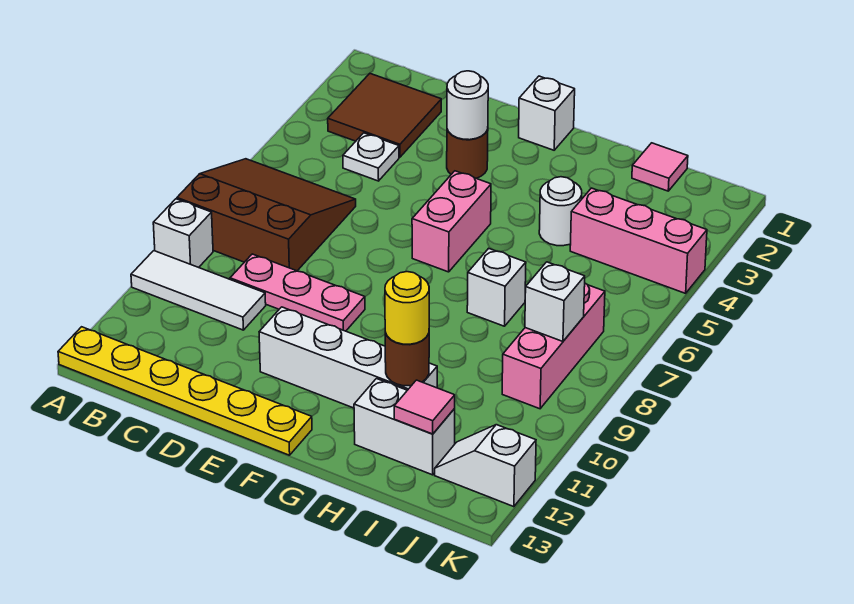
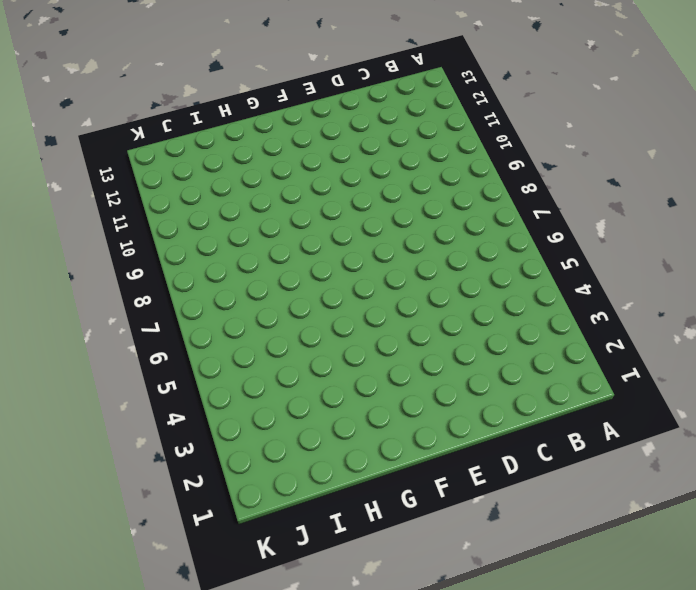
none -> brown 3x3 slope [177,159,356,271]
none -> white 1x1 brick [153,199,213,268]
none -> white 1x3 tile [131,251,266,330]

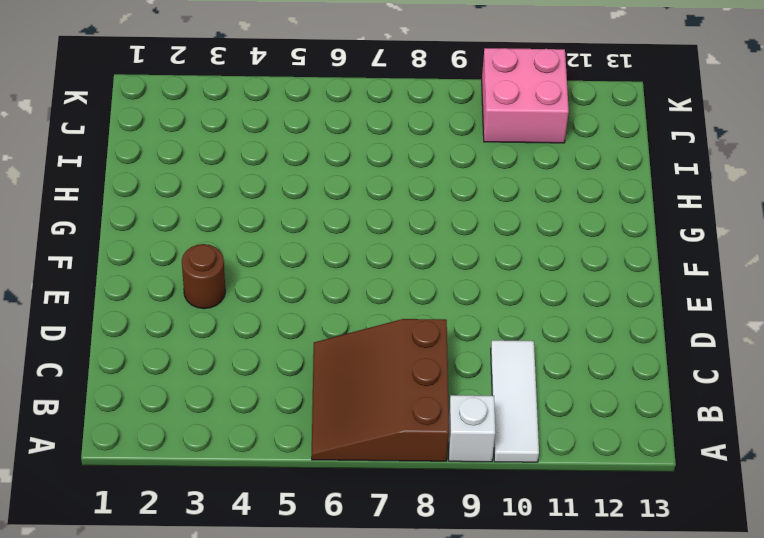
pink 2x2 brick [482,48,569,143] -> none
none -> yellow 1x6 plate [58,327,312,455]
none -> brown 2x2 tile [328,74,441,157]
none -> white 1x1 plate [343,133,399,181]

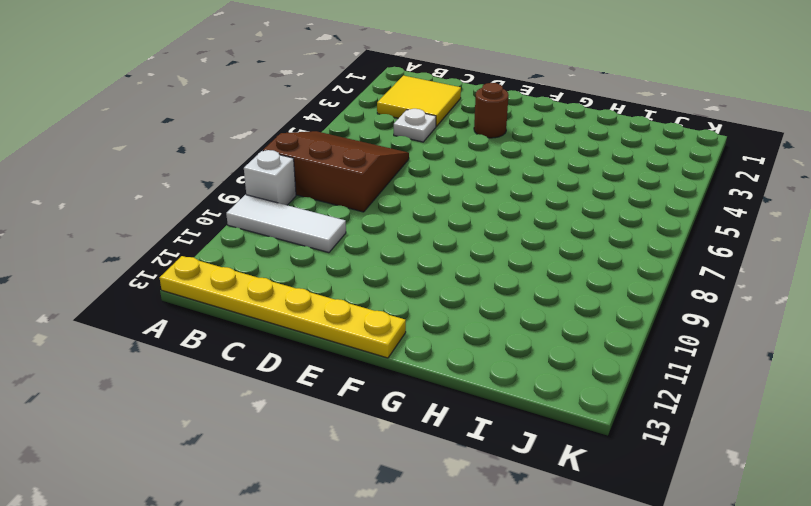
yellow 2x2 tile [377,76,461,127] -> brown 2x2 tile [328,74,441,157]
none -> pink 1x3 plate [230,254,365,331]
none -> white 1x4 brick [259,307,437,408]
none -> white 1x1 brick [519,76,575,150]

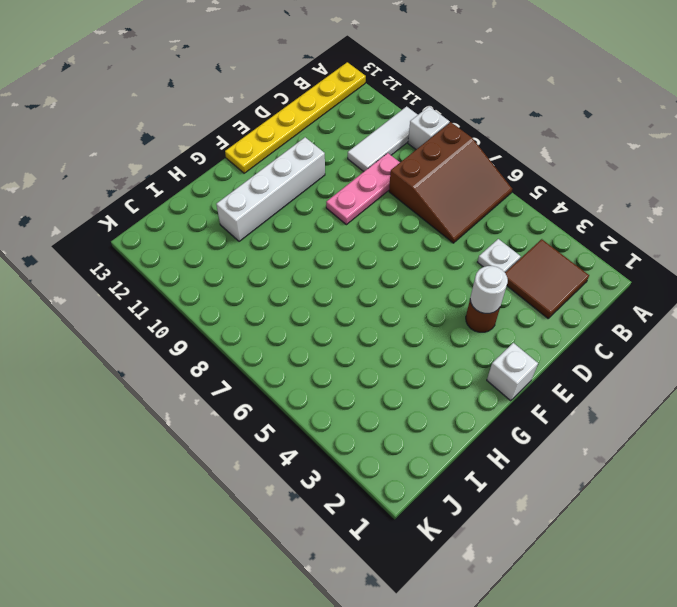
none -> pink 1x2 brick [412,171,491,272]
none -> white 1x1 round brick [539,177,582,246]
none -> white 1x1 brick [467,248,526,326]

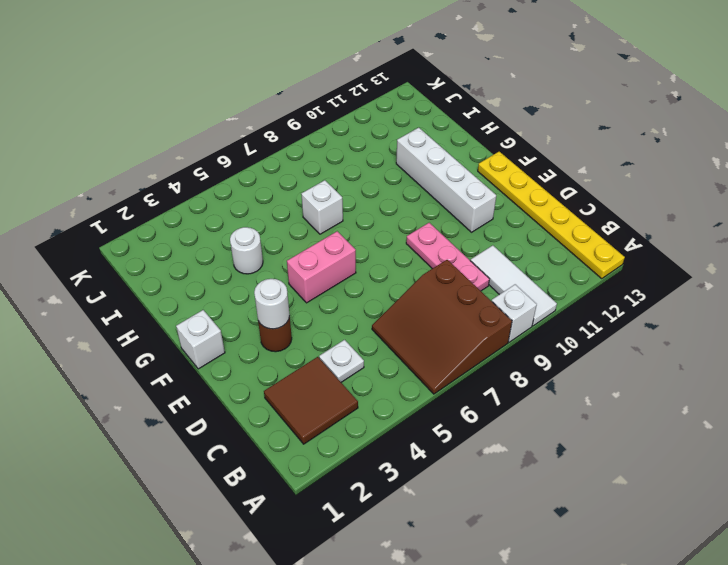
none -> white 1x2 brick [354,379,455,475]
none -> pink 1x1 tile [632,143,688,191]
none -> pink 1x3 brick [570,188,707,293]

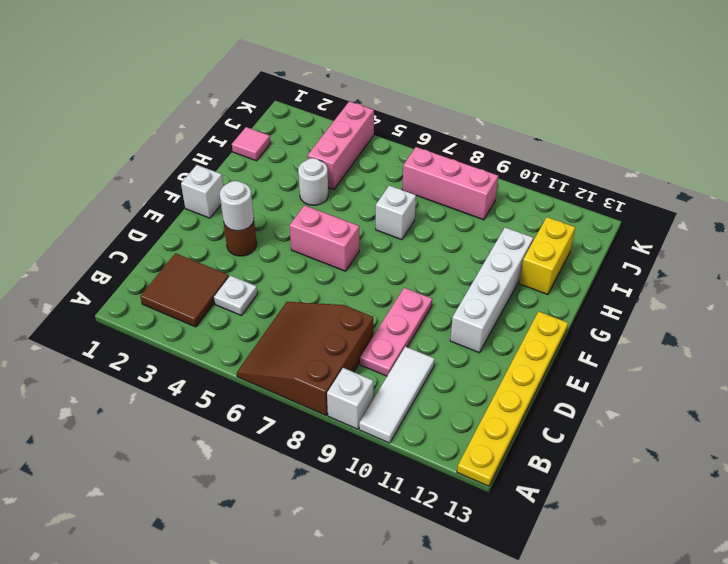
yellow 1x2 brick [519,217,575,295] -> white 1x2 brick [354,379,455,475]
none -> white 1x2 slope [435,425,536,507]
none -> brown 1x1 round brick [385,333,429,386]
none -> pink 1x1 tile [394,380,455,434]

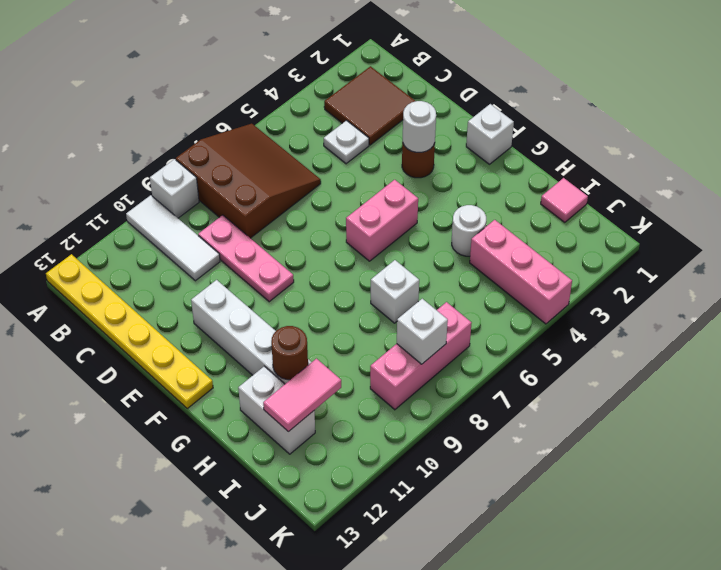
pink 1x2 tile [263,359,341,432] -> pink 1x1 tile [394,380,455,434]
none -> white 1x2 slope [435,425,536,507]
none -> yellow 1x1 round brick [385,272,429,344]

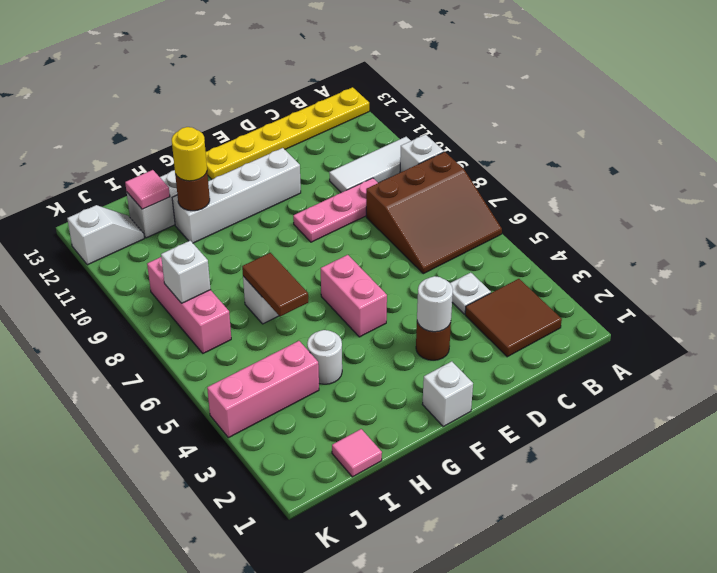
brown 1x2 tile [242,253,308,316] -> none

